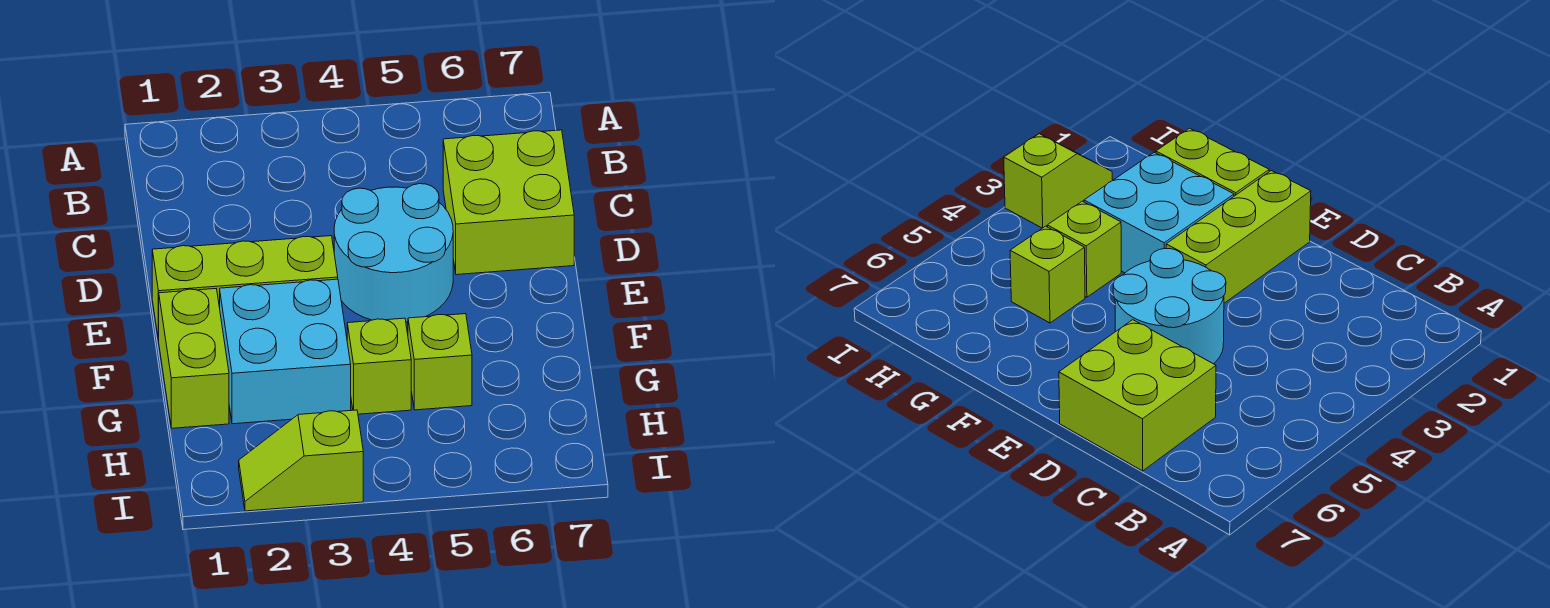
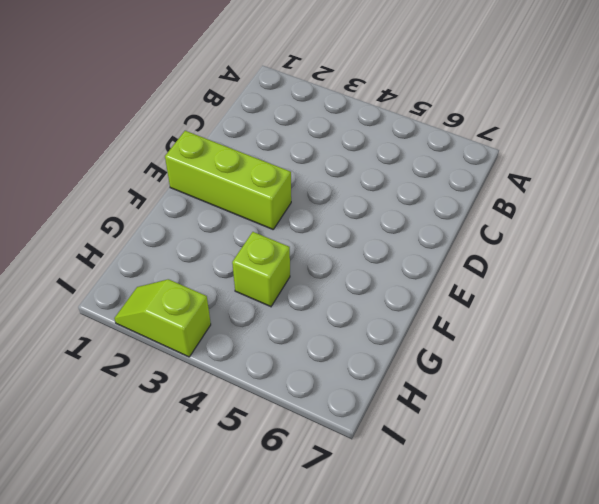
none -> lime 2x2 brick [443,130,574,275]
none -> cyan 2x2 round brick [334,184,453,322]

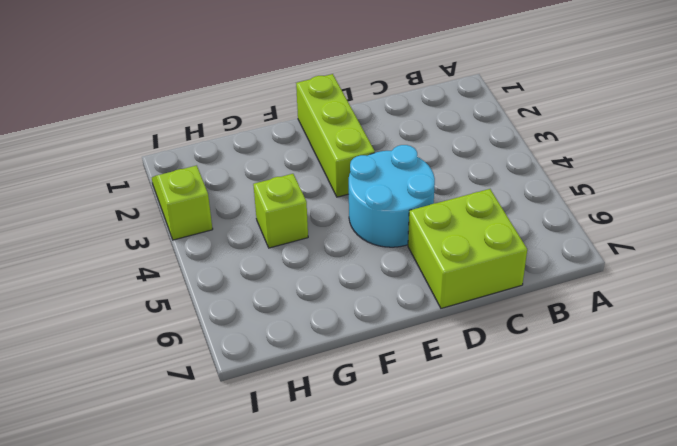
none -> lime 1x2 brick [159,289,229,428]
none -> cyan 2x2 brick [220,279,351,424]

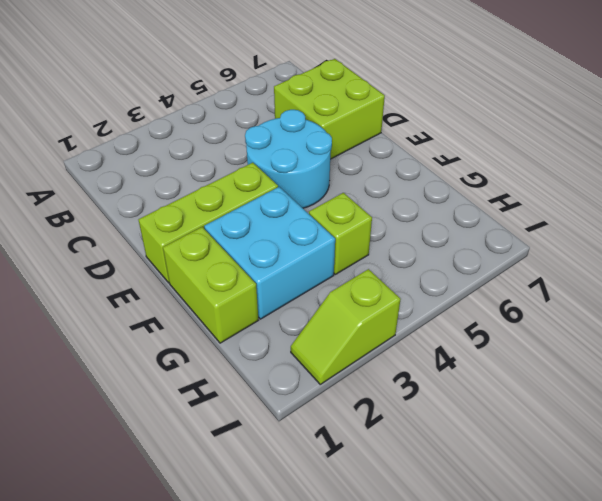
none -> lime 1x1 brick [408,314,472,410]

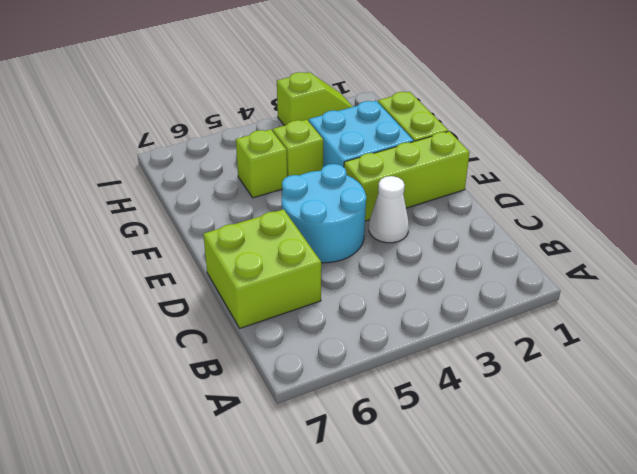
white 1x1 cone [369,176,409,243] -> none

